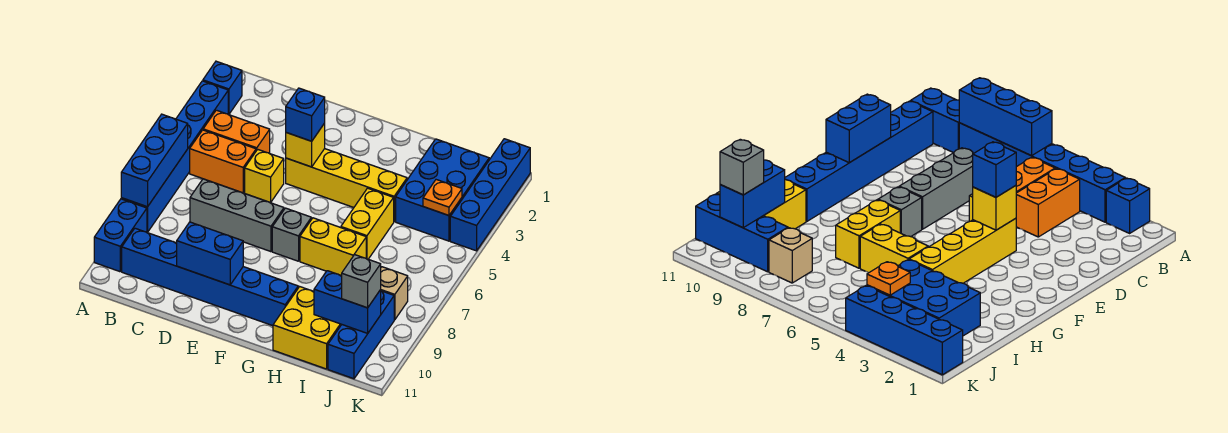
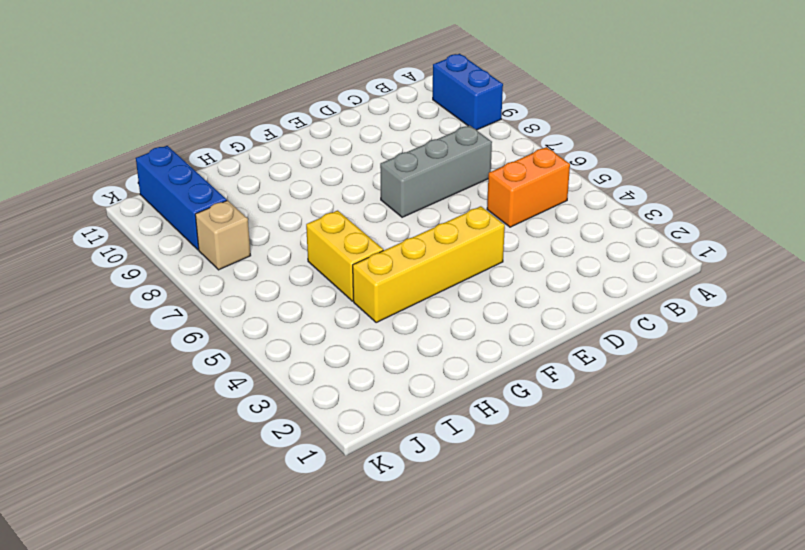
none -> blue 1x1 brick [203,61,242,114]
none -> blue 1x6 brick [121,81,228,232]
none -> orange 1x2 brick [203,110,270,154]

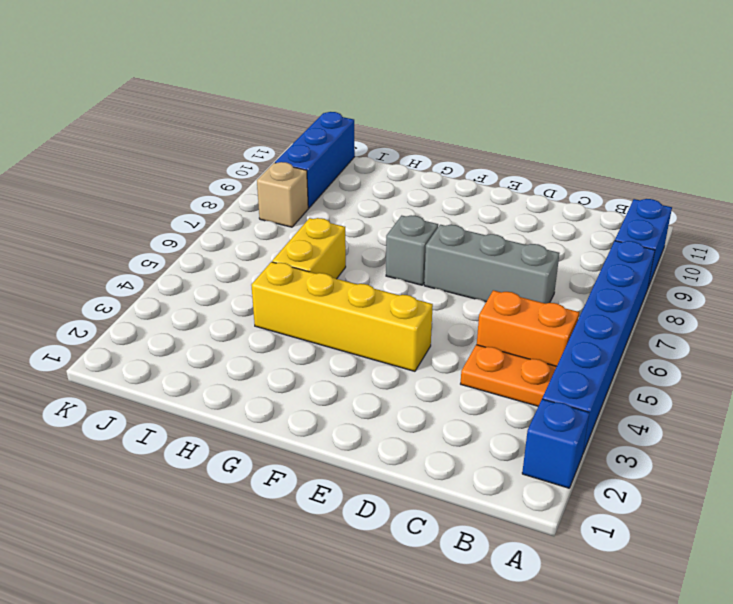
orange 1x2 plate [461,345,557,406] -> orange 1x2 brick [203,110,270,154]
none -> blue 1x6 brick [122,228,298,326]
none -> yellow 1x1 brick [245,149,284,203]
none -> yellow 1x2 brick [300,218,366,276]

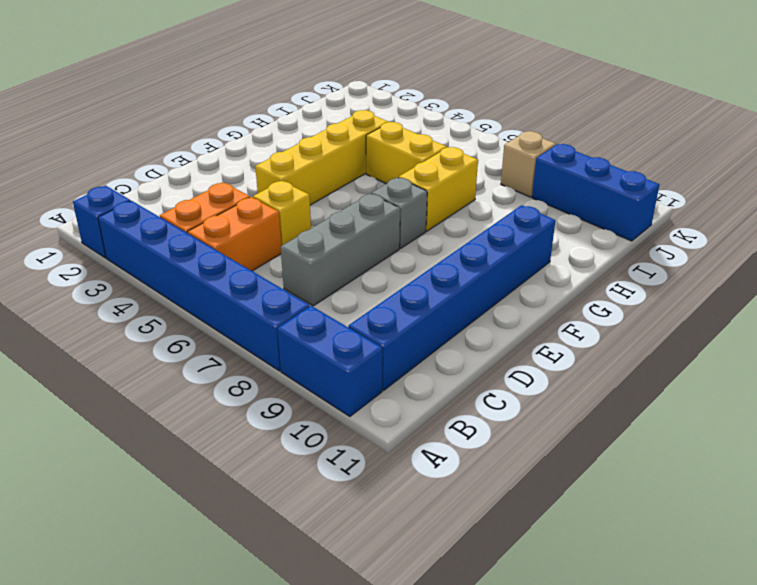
none -> yellow 2x2 brick [273,287,342,369]
none -> blue 2x3 brick [396,139,489,241]
none -> blue 1x4 brick [450,139,530,251]

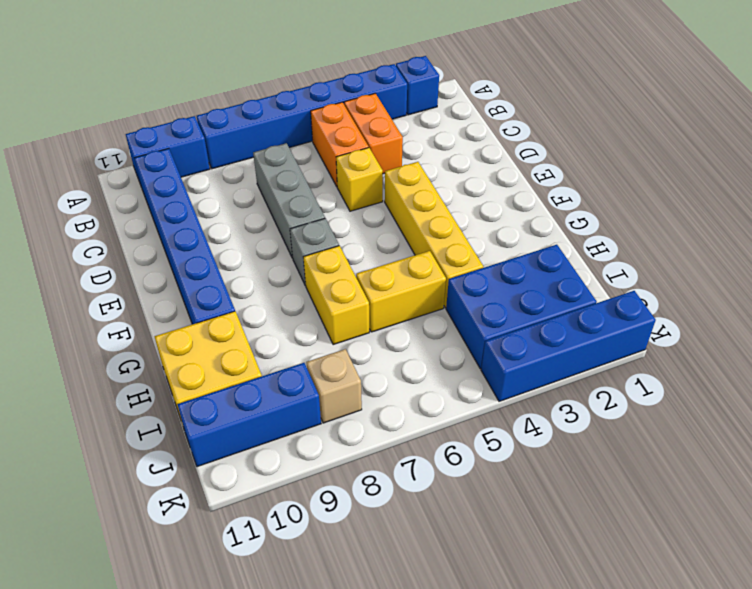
none -> blue 1x3 brick [121,114,188,207]
none -> blue 1x2 brick [177,222,243,285]
none -> yellow 1x1 brick [286,123,325,167]

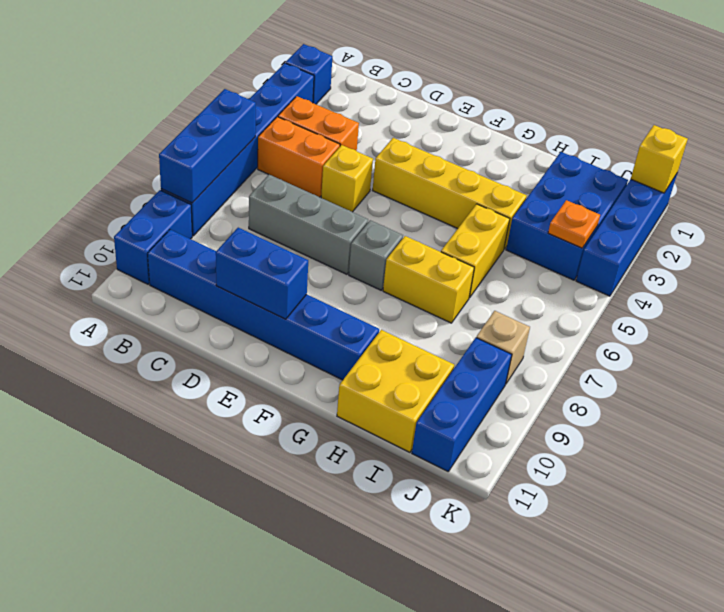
yellow 1x1 brick [631,125,688,193] -> yellow 1x1 brick moved to [286,123,325,167]
none -> blue 1x2 brick [314,271,381,333]
none -> blue 1x1 brick [286,88,325,141]
none -> grey 1x1 brick [342,255,381,308]

